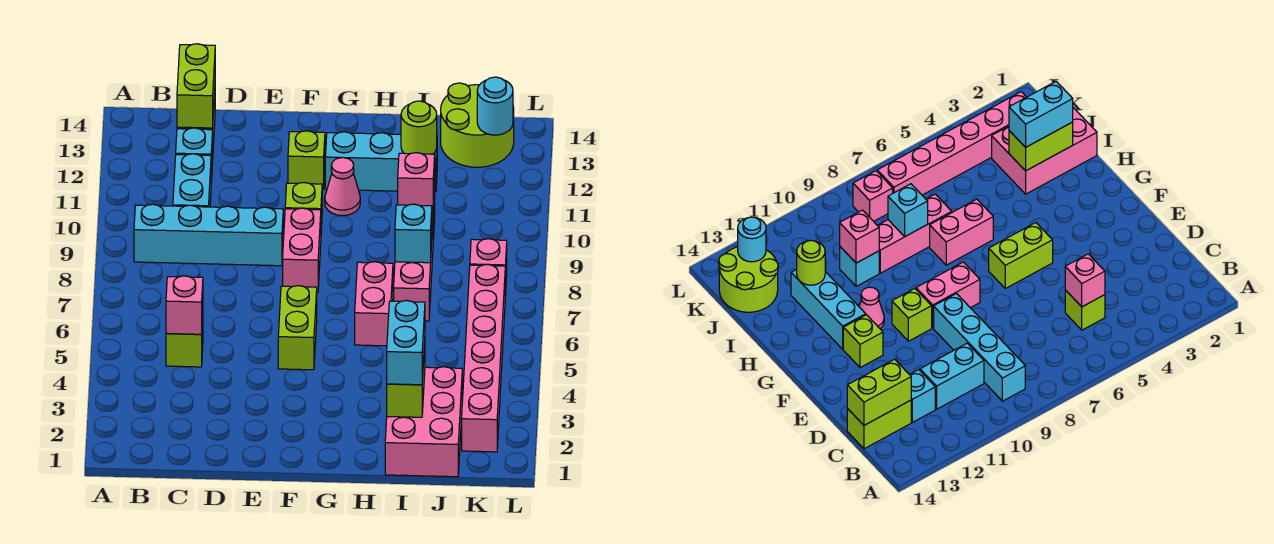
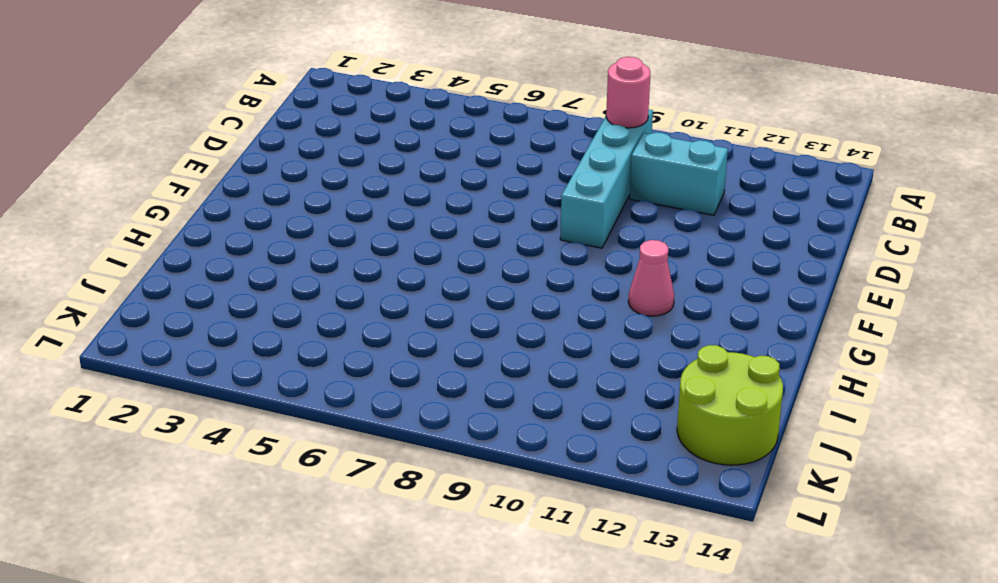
pink 1x1 round brick [606,57,650,128] -> none
none -> lime 1x1 brick [166,318,203,367]
none -> cyan 1x1 brick [176,128,213,182]
none -> lime 1x2 brick [847,400,911,449]

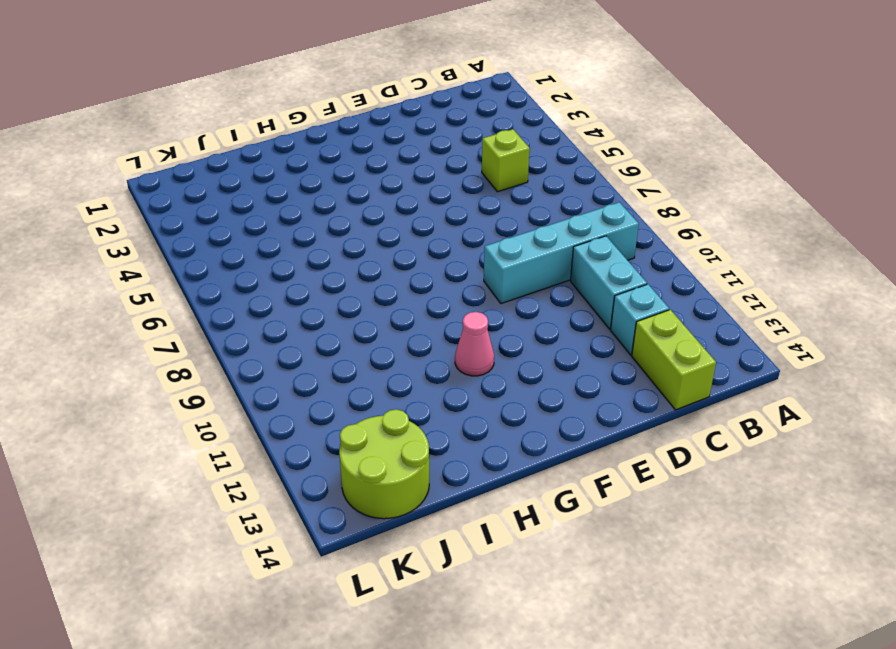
none -> lime 1x2 brick [278,286,317,370]
none -> pink 1x2 brick [283,208,321,292]
none -> lime 1x1 brick [285,182,322,230]

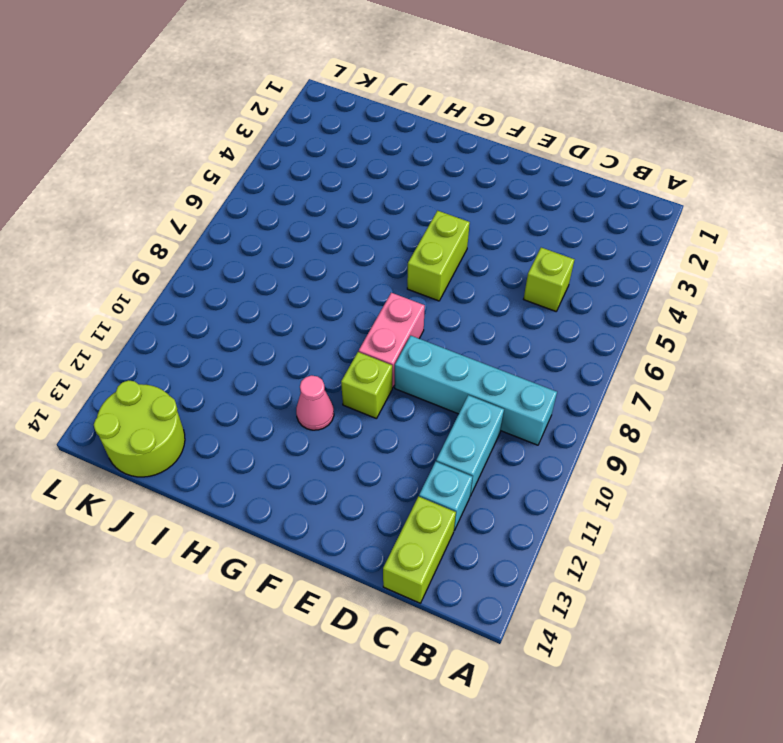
none -> lime 1x1 brick [288,131,325,189]
none -> cyan 1x3 brick [325,132,437,192]
none -> pink 1x2 brick [355,262,393,346]

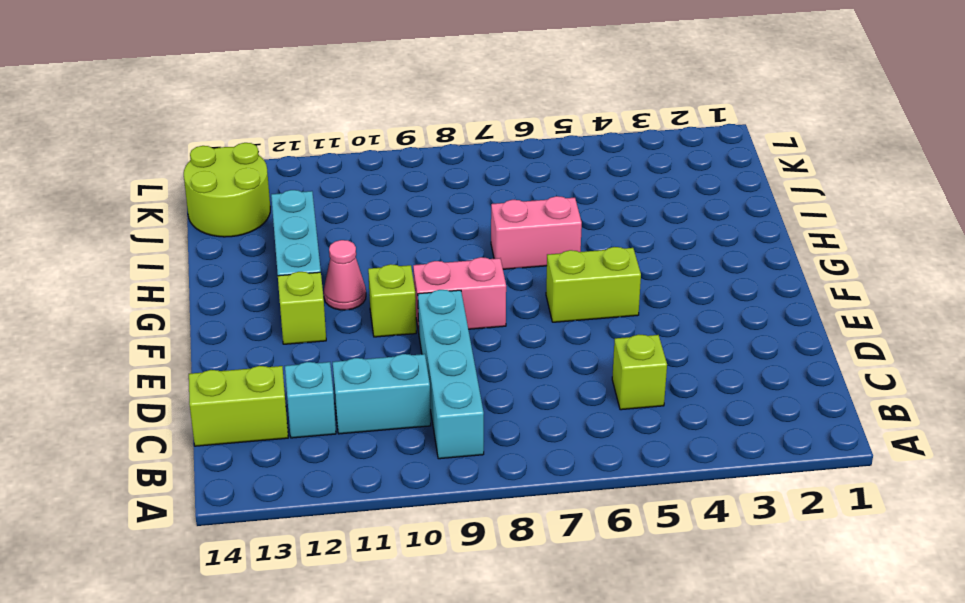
none -> pink 2x3 brick [385,367,462,477]
none -> pink 1x3 brick [394,213,433,321]
none -> cyan 1x1 brick [840,247,879,286]

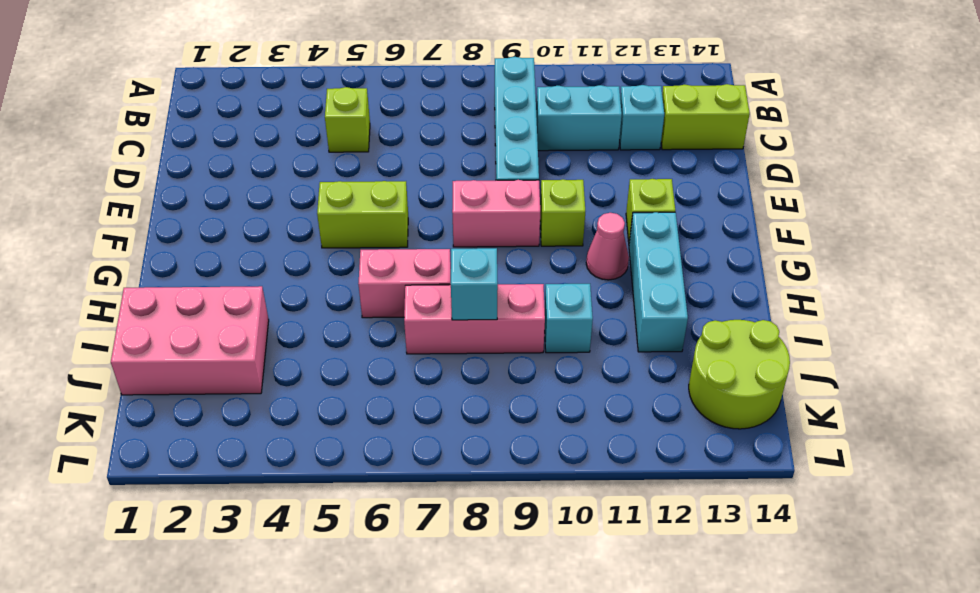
none -> pink 1x6 brick [462,264,505,452]
none -> pink 1x1 brick [470,239,507,297]
none -> pink 1x1 brick [166,276,203,334]

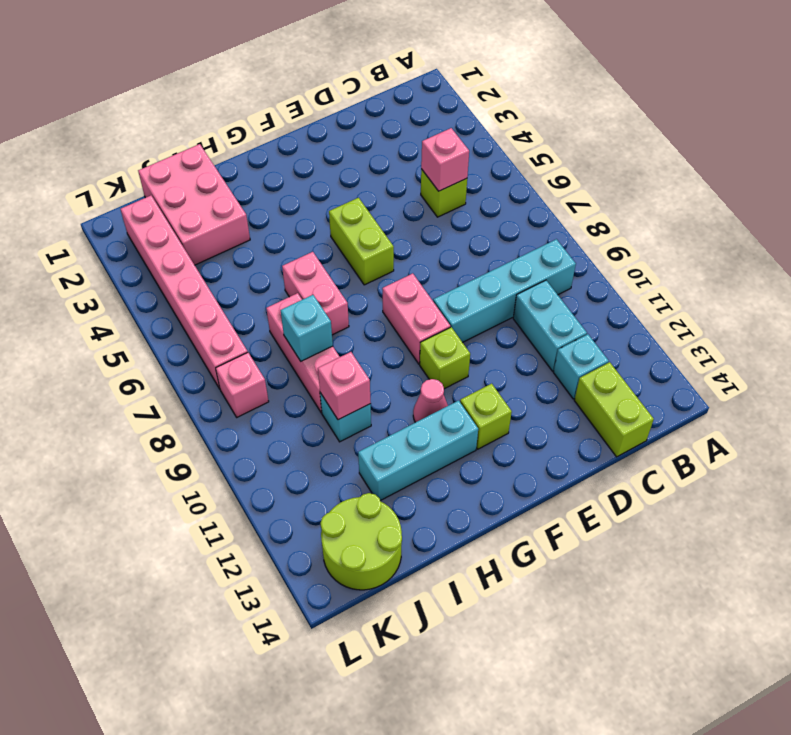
none -> lime 1x2 brick [177,44,215,128]
none -> lime 1x2 brick [387,343,425,417]
none -> lime 1x1 round brick [401,101,437,154]

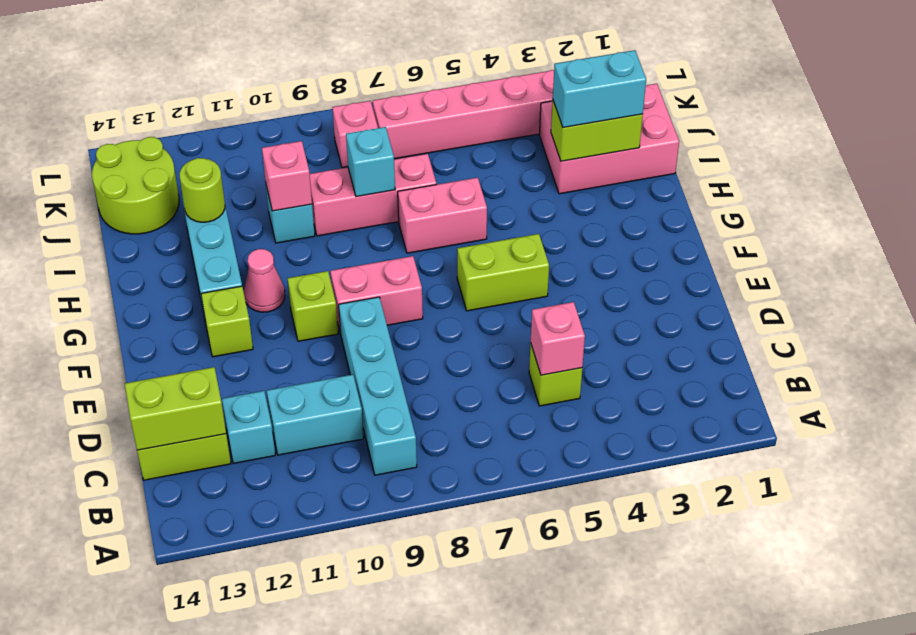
none -> cyan 1x1 round brick [477,77,513,135]

